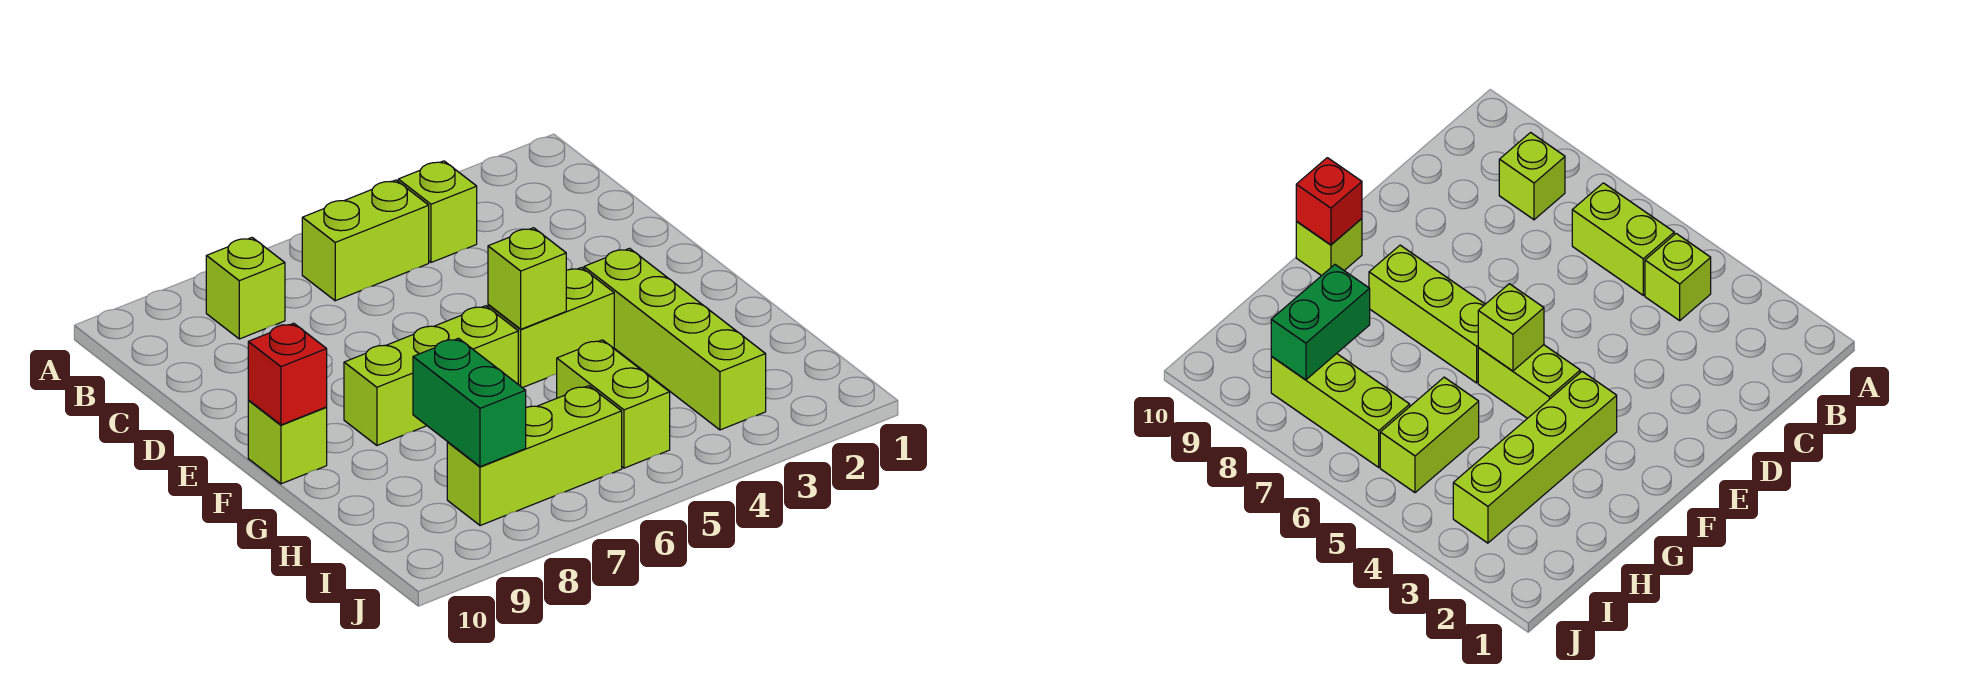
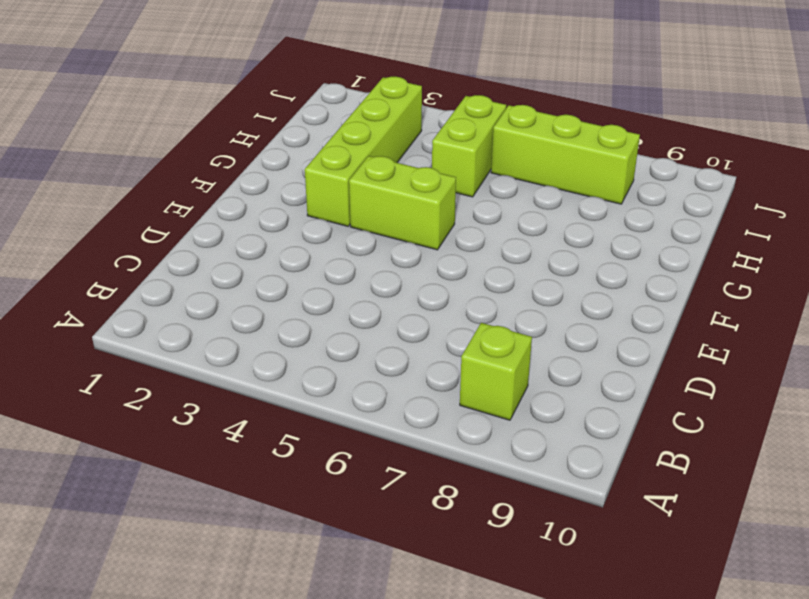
none -> lime 1x1 brick [398,161,477,262]
none -> lime 1x2 brick [302,180,429,301]
none -> lime 1x3 brick [344,306,518,445]

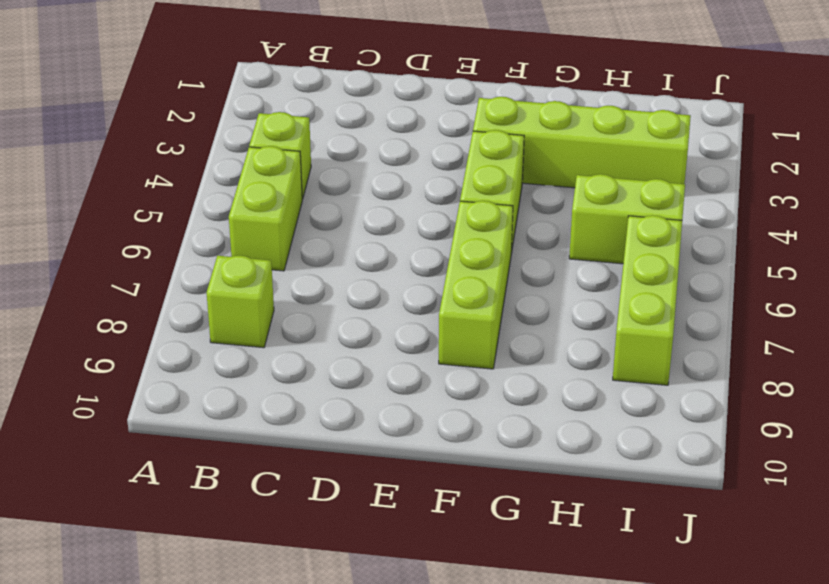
none -> lime 1x1 brick [248,401,327,484]
none -> lime 1x1 brick [488,228,566,329]
none -> red 1x1 brick [248,323,327,425]

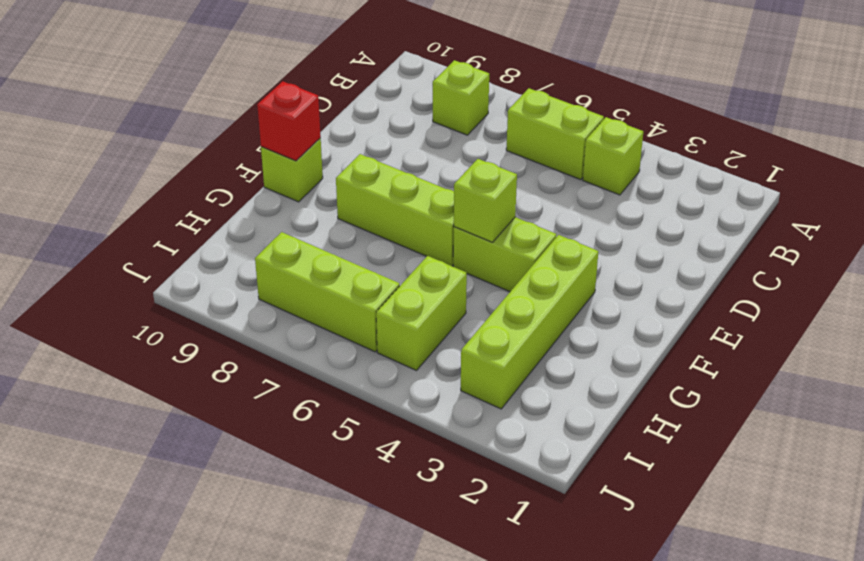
none -> green 1x2 brick [413,338,526,467]

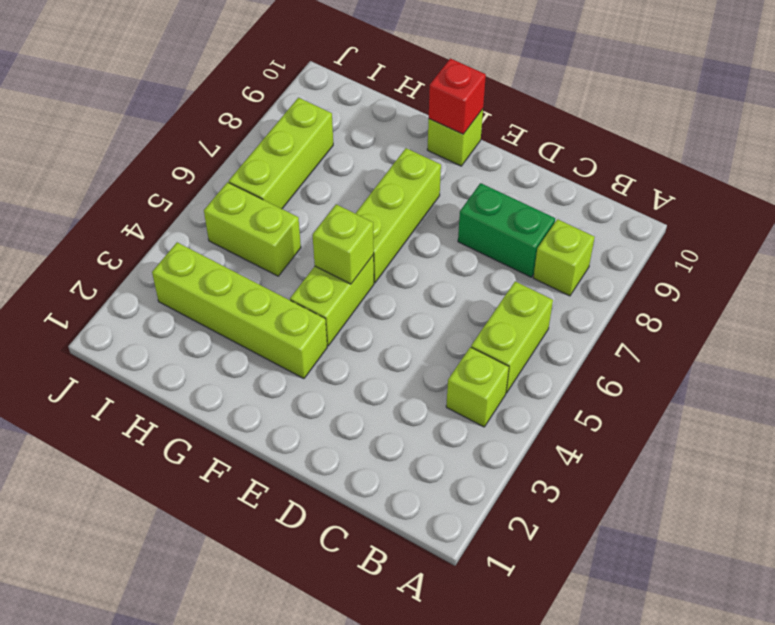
green 1x2 brick [458,183,555,277] -> green 1x2 brick moved to [413,338,526,467]

